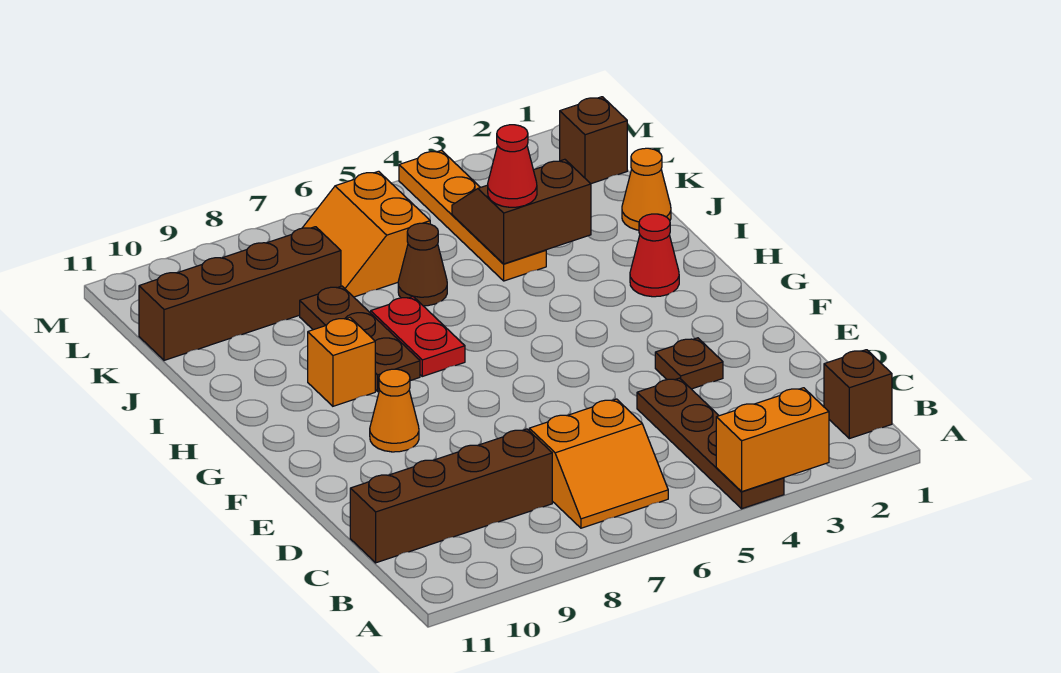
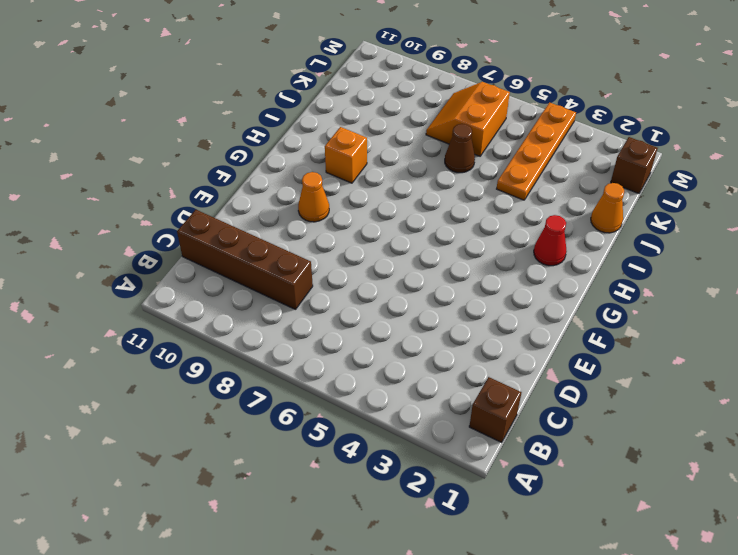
none -> brown 1x4 plate [637,378,784,509]
none -> orange 2x2 slope [529,399,668,528]
none -> brown 1x1 plate [655,338,723,389]

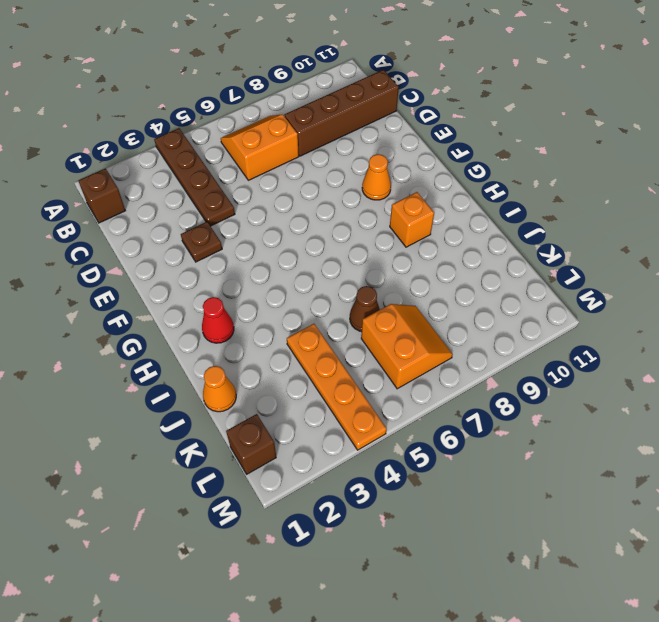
none -> red 1x2 plate [371,297,465,376]
none -> brown 1x3 plate [300,286,420,391]
none -> brown 1x4 brick [139,227,341,360]

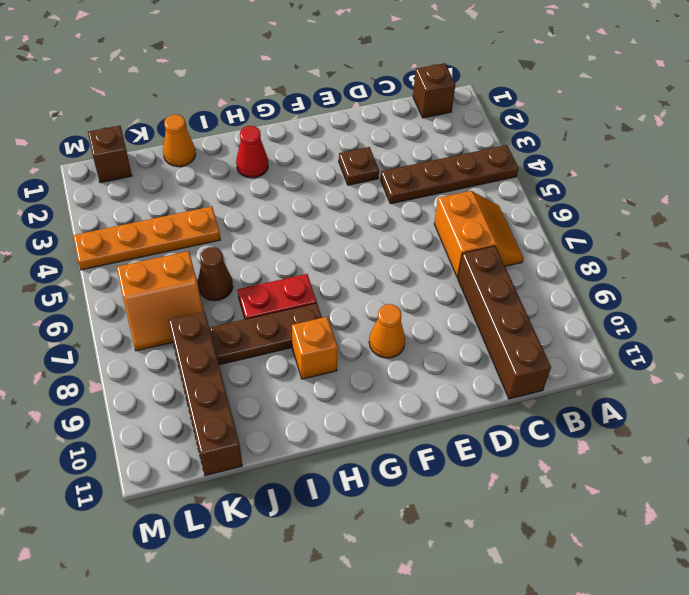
none -> orange 1x2 brick [716,388,829,491]
none -> brown 2x2 slope [452,159,591,264]
none -> red 1x1 cone [488,125,537,207]

